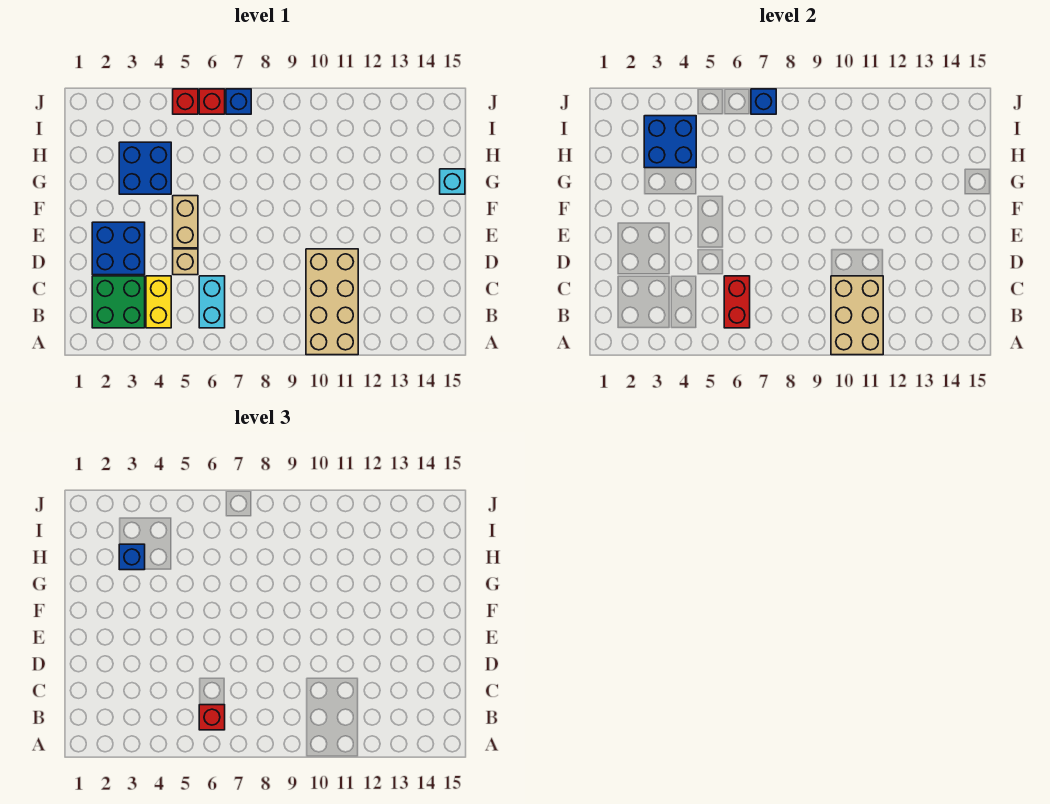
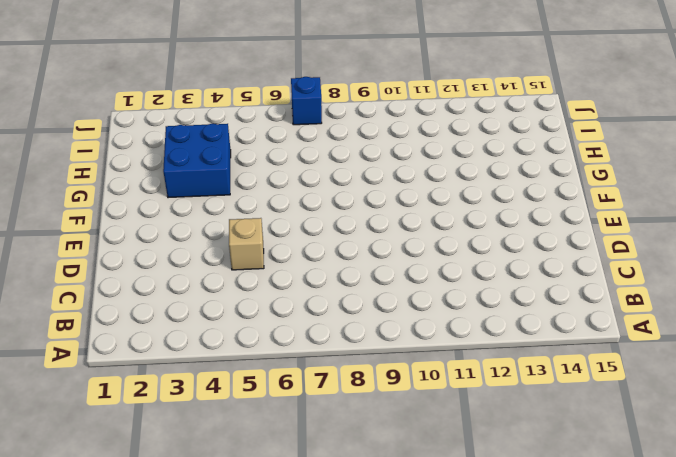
none -> tan 2x4 brick [306,249,358,355]
none -> green 2x2 brick [92,276,145,328]
none -> yellow 1x2 brick [146,276,171,328]

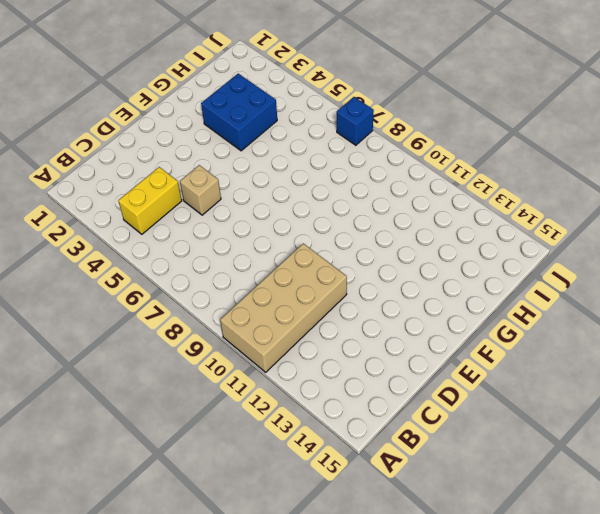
none -> green 2x2 brick [92,276,145,328]
none -> cyan 1x2 brick [199,276,225,328]
none -> blue 2x2 brick [92,222,145,275]

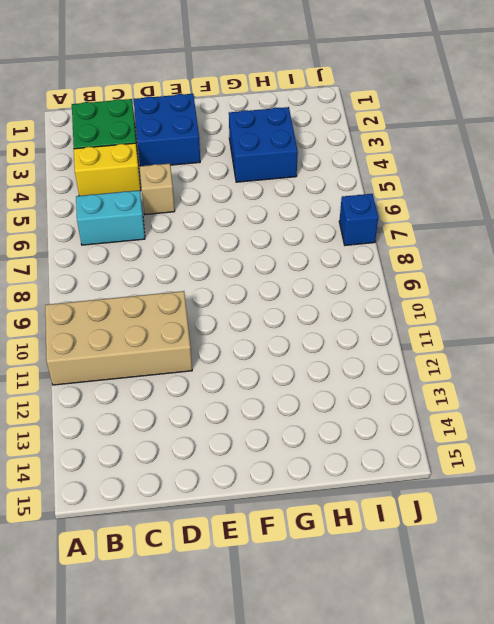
none -> tan 1x2 brick [173,196,198,248]
none -> cyan 1x1 brick [440,169,465,194]
none -> red 1x1 brick [173,89,198,114]

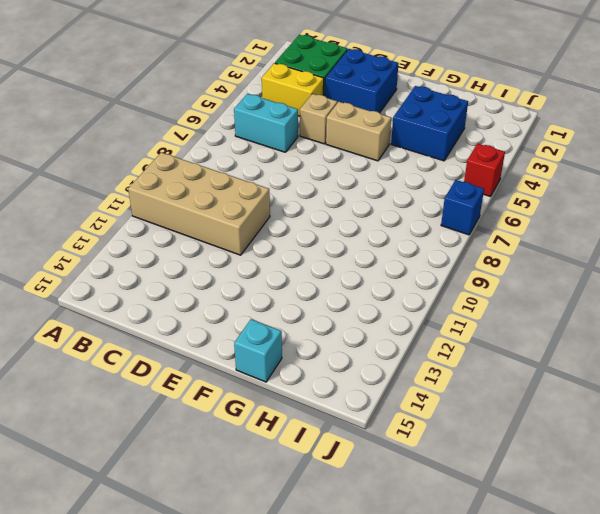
none -> red 1x1 brick [199,89,225,114]
none -> tan 2x3 brick [831,276,883,355]
none -> red 1x2 brick [724,276,750,328]

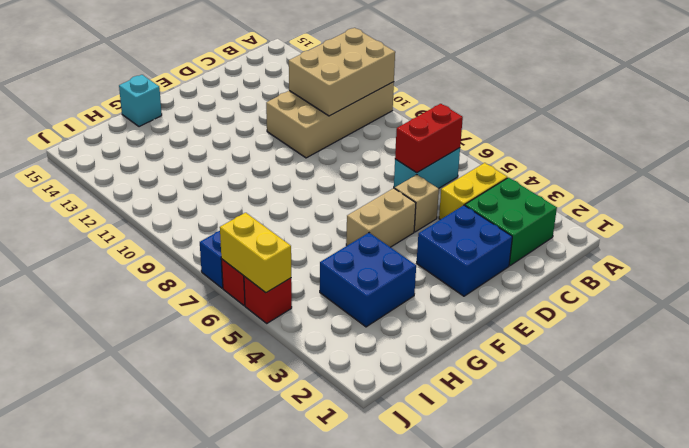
yellow 1x2 brick [220,213,291,293] -> none
none -> blue 2x2 brick [644,116,696,168]
none -> blue 1x1 brick [751,89,776,114]
none -> red 1x1 brick [199,705,225,730]

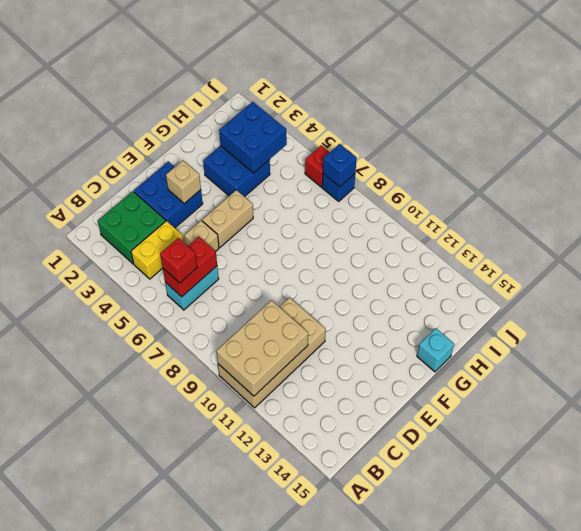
tan 1x1 brick [166,161,201,204] -> none
none -> red 1x1 brick [173,89,198,114]
none -> blue 1x1 brick [119,544,145,570]

